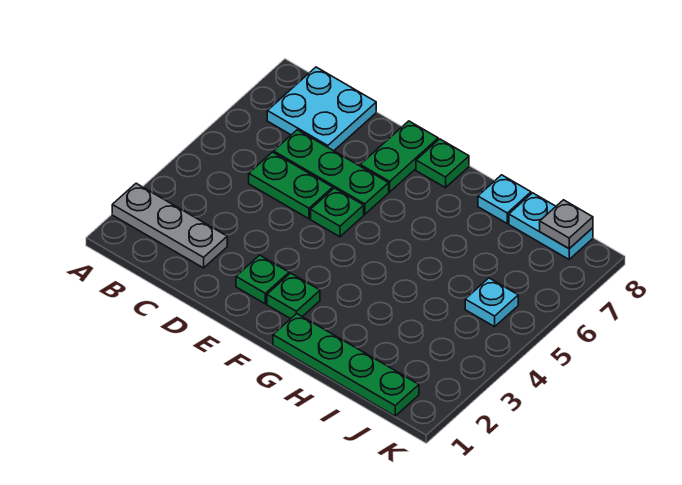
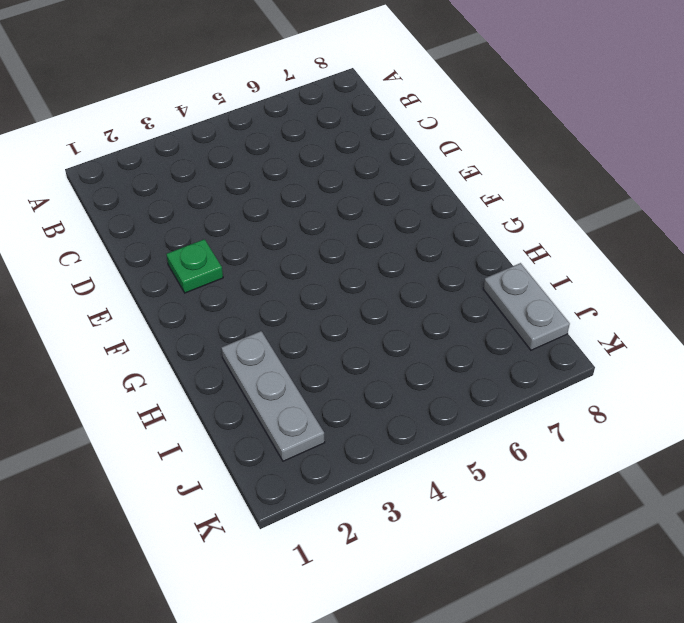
grey 1x3 plate [221,331,325,461] -> grey 1x3 plate moved to [112,183,227,268]
grey 1x2 plate [483,263,570,350] -> cyan 1x2 plate [509,193,593,259]
none -> cyan 2x2 plate [267,67,376,151]
none -> green 1x2 plate [249,152,333,219]
none -> green 1x3 plate [274,130,389,214]

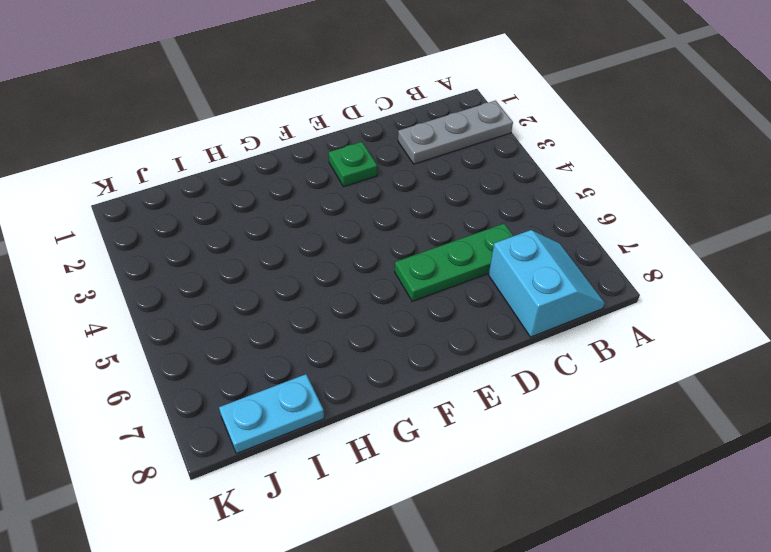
cyan 2x2 slope [489,230,605,337] -> cyan 2x2 plate [267,67,376,151]
none -> green 1x2 plate [249,152,333,219]
none -> green 1x1 plate [311,188,364,237]
none -> green 1x2 plate [360,121,438,192]

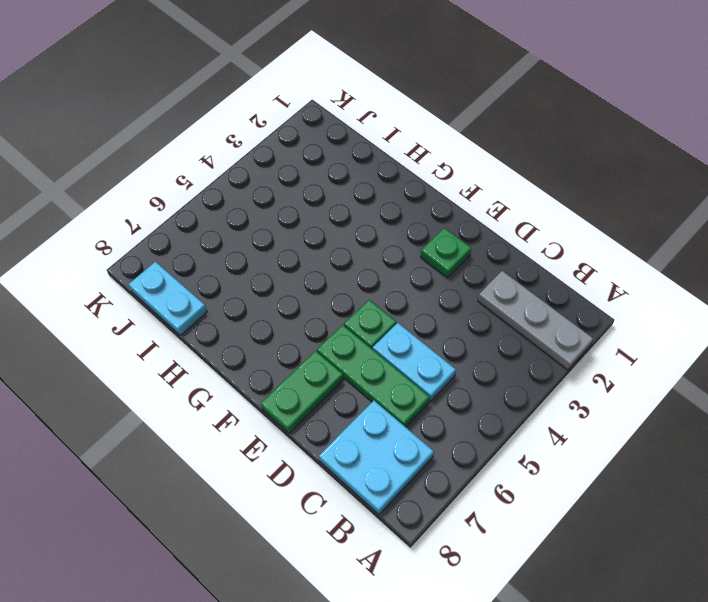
cyan 1x2 plate [373,323,456,401] -> green 1x2 plate [249,152,333,219]
none -> green 1x1 plate [267,273,320,319]
none -> green 1x1 plate [416,139,469,188]
none -> green 1x4 plate [273,314,419,416]

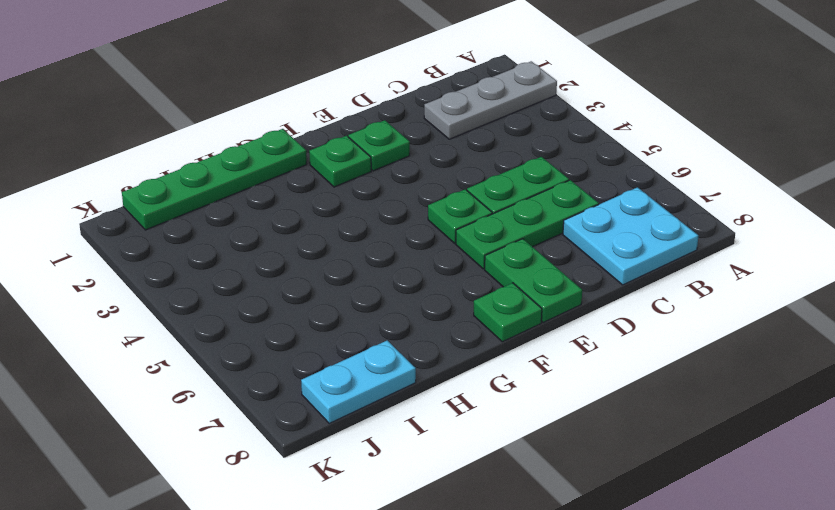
none -> cyan 1x1 plate [478,175,531,223]
none -> cyan 1x1 plate [465,278,518,327]
none -> grey 1x1 plate [540,200,593,249]

